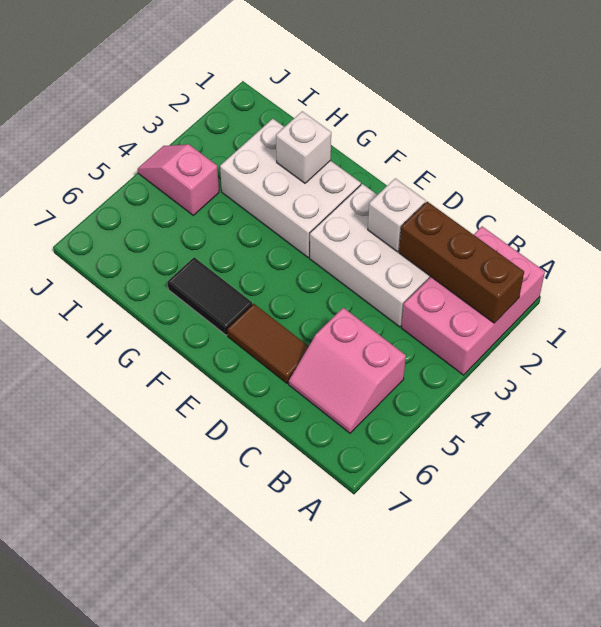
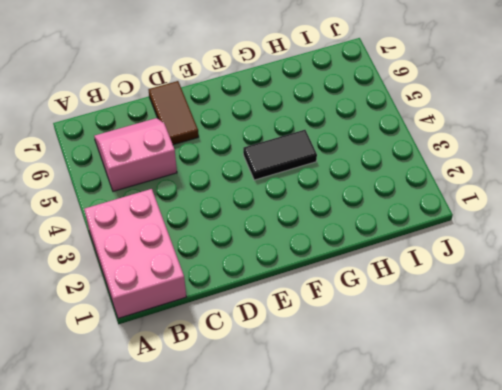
brown 1x2 tile [148,81,199,145] -> brown 1x2 tile turned to [227,304,309,383]
black 1x2 tile [243,130,317,180] -> black 1x2 tile moved to [167,257,252,335]
none -> white 2x3 brick [310,184,431,327]
none -> white 2x3 brick [220,119,361,257]

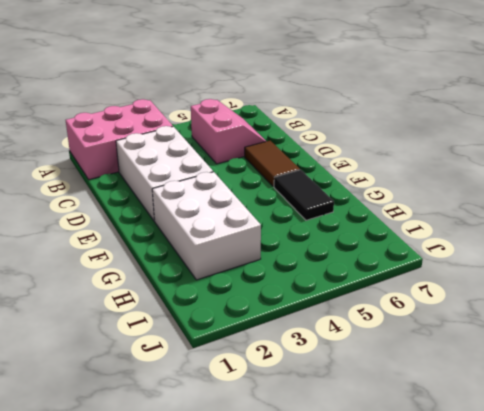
none -> pink 1x2 slope [138,144,219,215]
none -> brown 1x3 brick [399,202,524,323]

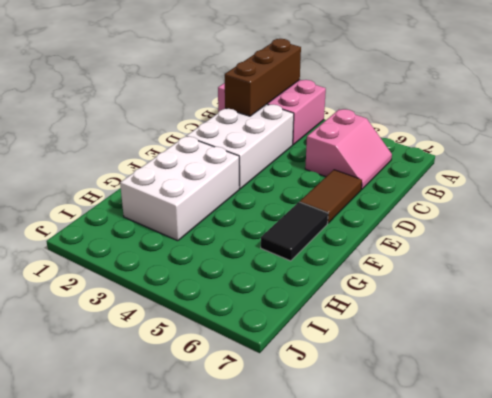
none -> pink 1x2 slope [138,144,219,215]
none -> white 1x1 brick [368,178,426,252]

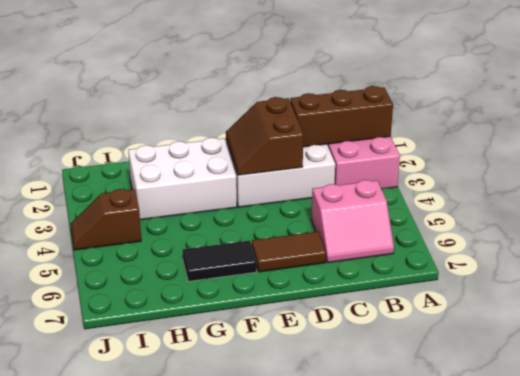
brown 2x2 slope [226,97,303,175] -> white 1x1 brick [368,178,426,252]
brown 1x2 slope [70,189,141,250] -> pink 1x2 slope [138,144,219,215]
none -> white 1x1 brick [276,111,331,183]

